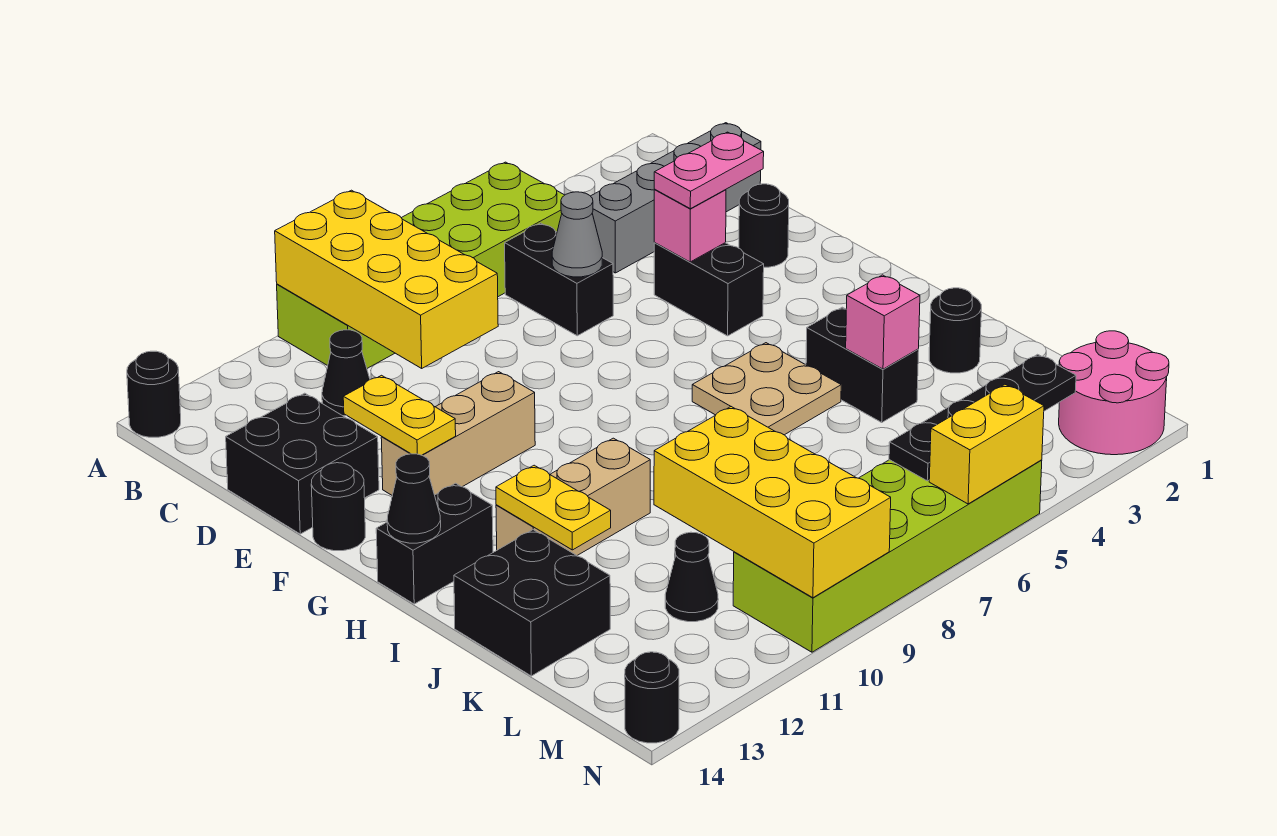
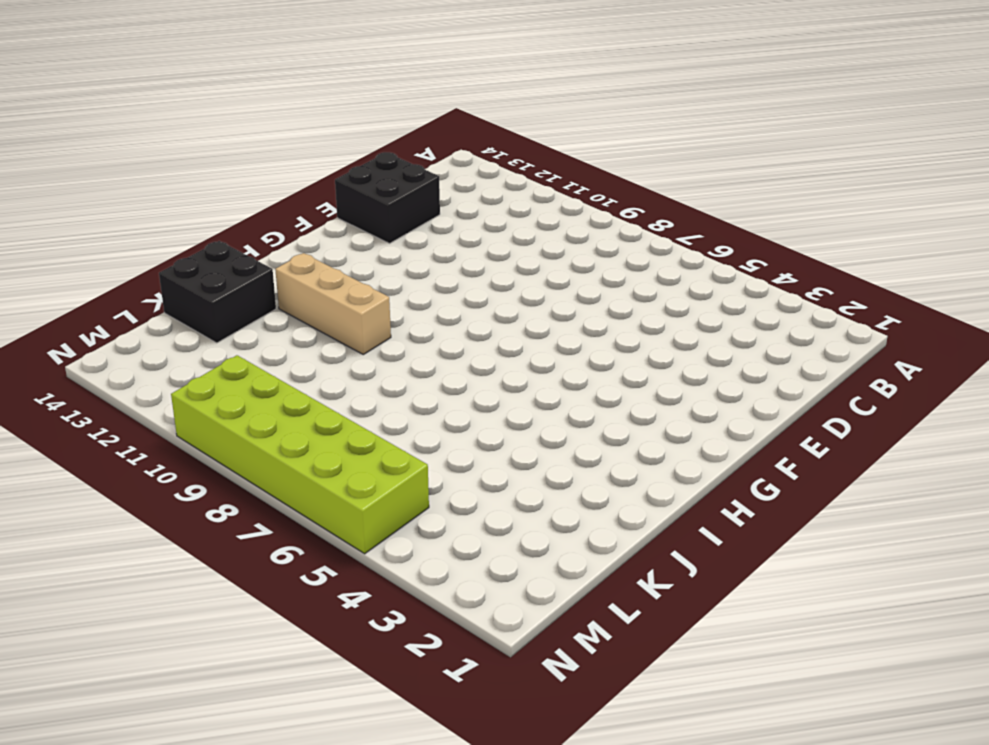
none -> lime 2x6 brick [277,162,564,368]
none -> black 1x1 round brick [127,351,181,437]
none -> grey 1x4 brick [591,123,761,273]
none -> black 1x2 brick [505,223,613,336]

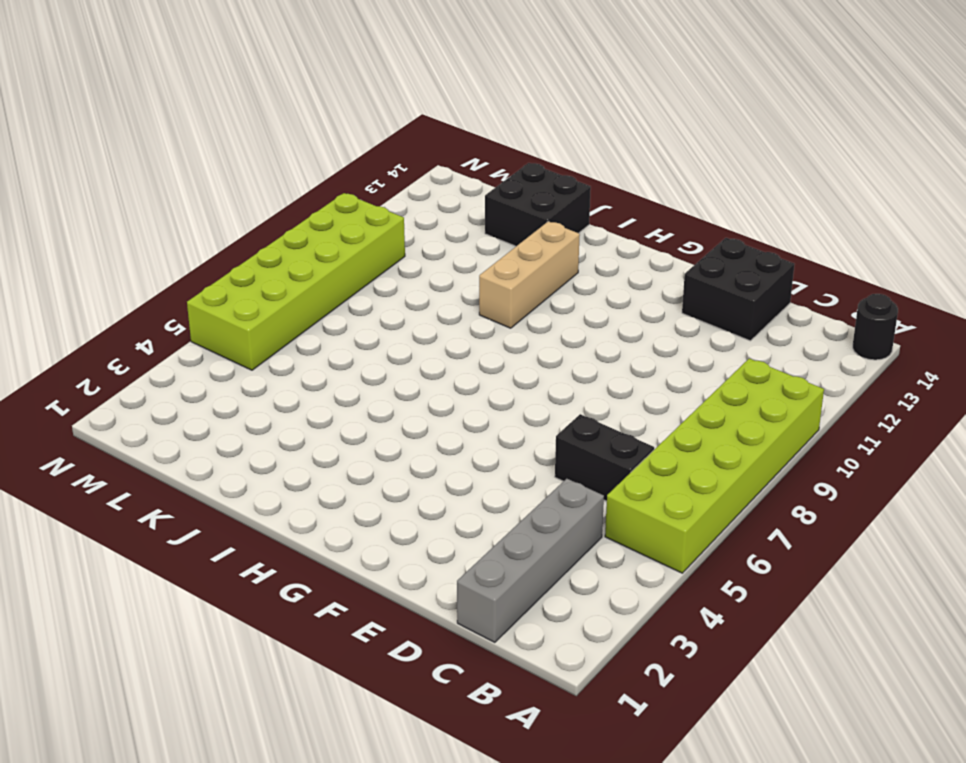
none -> black 1x1 cone [322,330,370,416]
none -> black 1x1 round brick [739,184,789,267]
none -> black 1x2 brick [654,243,764,336]
none -> tan 1x3 brick [381,372,535,495]

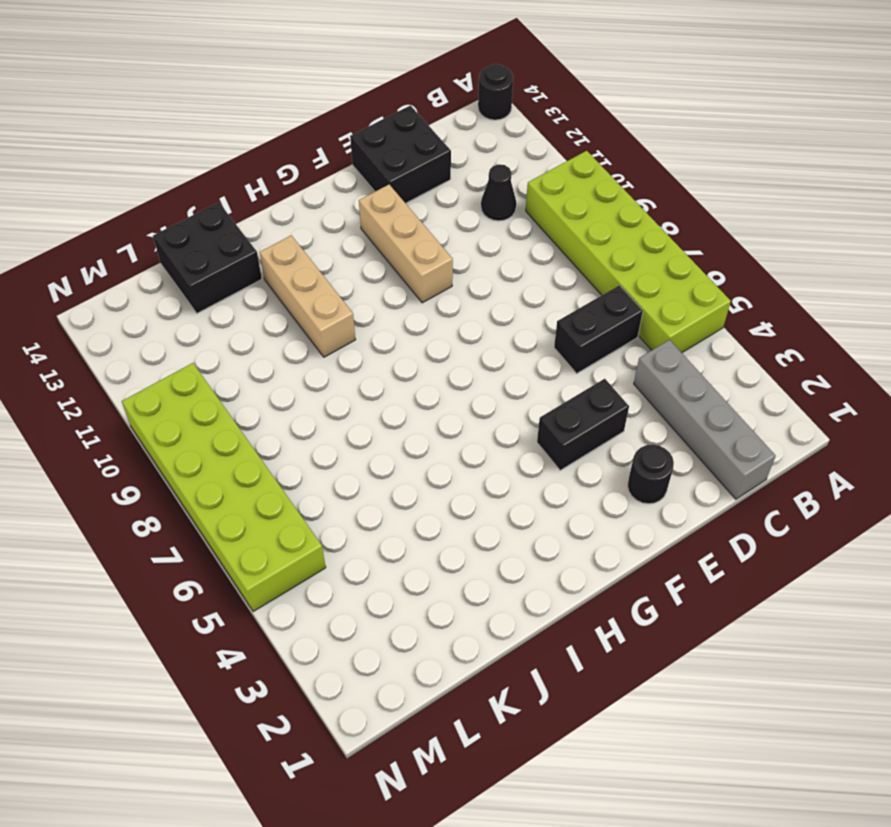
none -> black 1x1 round brick [311,463,365,551]
none -> tan 2x2 plate [692,343,841,435]
none -> black 1x2 brick [376,483,493,604]
none -> black 1x2 brick [806,307,919,422]

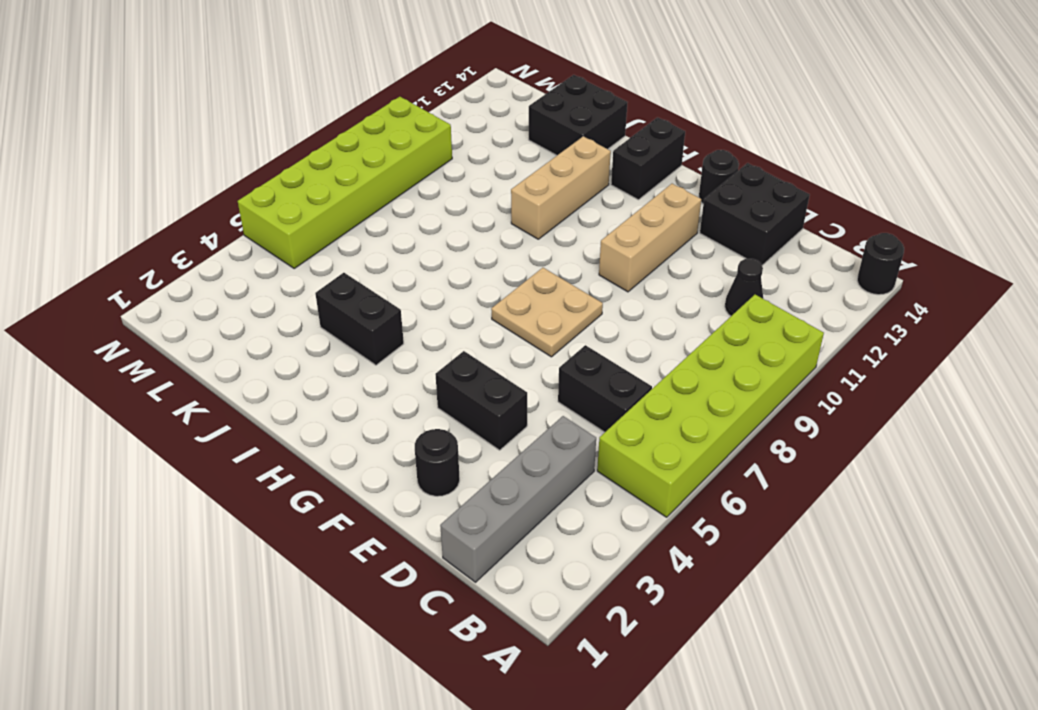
tan 2x2 plate [491,268,603,357] -> tan 2x2 plate moved to [692,343,841,435]
none -> black 1x1 round brick [929,288,981,373]
none -> black 1x1 cone [665,532,718,622]
none -> pink 2x2 round brick [1059,331,1169,455]
none -> black 1x1 round brick [625,652,679,743]

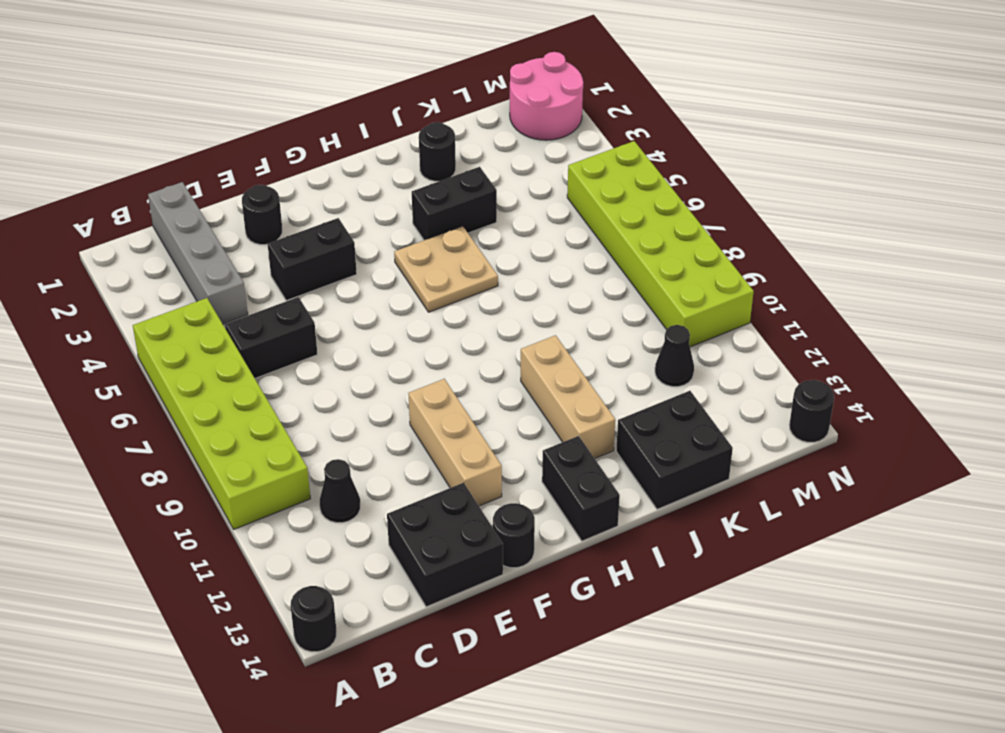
none -> yellow 2x4 brick [275,190,498,368]
none -> grey 1x1 cone [552,192,602,277]
none -> pink 1x1 brick [654,190,726,262]
none -> yellow 1x2 plate [343,375,456,455]

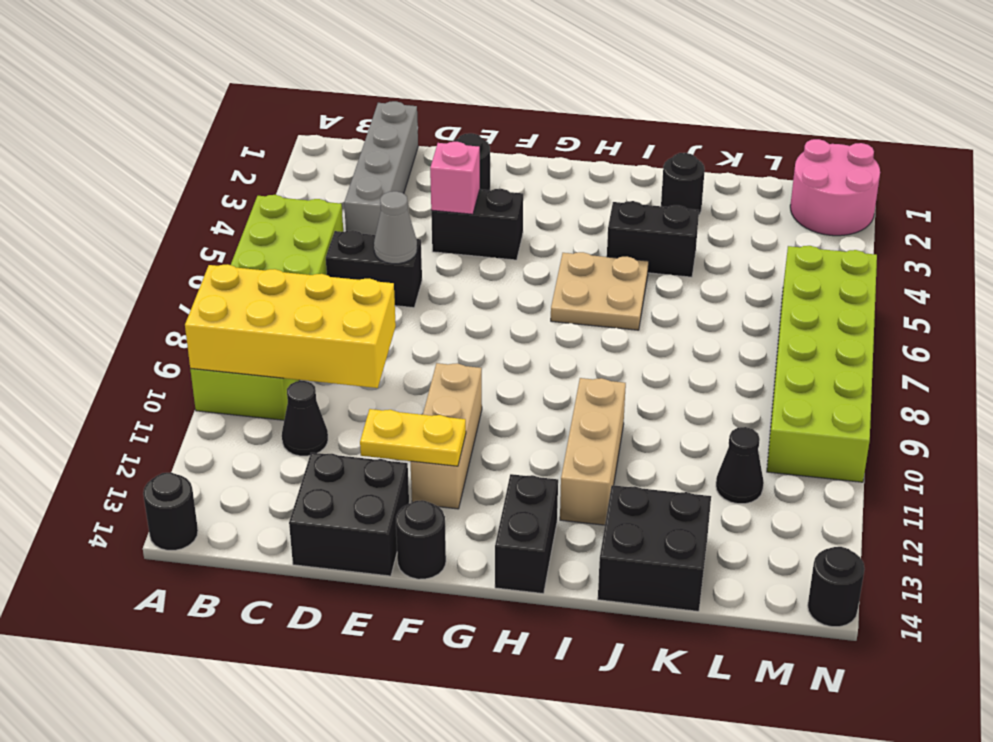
none -> black 1x1 cone [387,454,441,543]
none -> yellow 1x2 plate [496,465,611,550]
none -> pink 1x1 brick [846,275,920,369]
none -> yellow 2x4 brick [654,407,891,598]

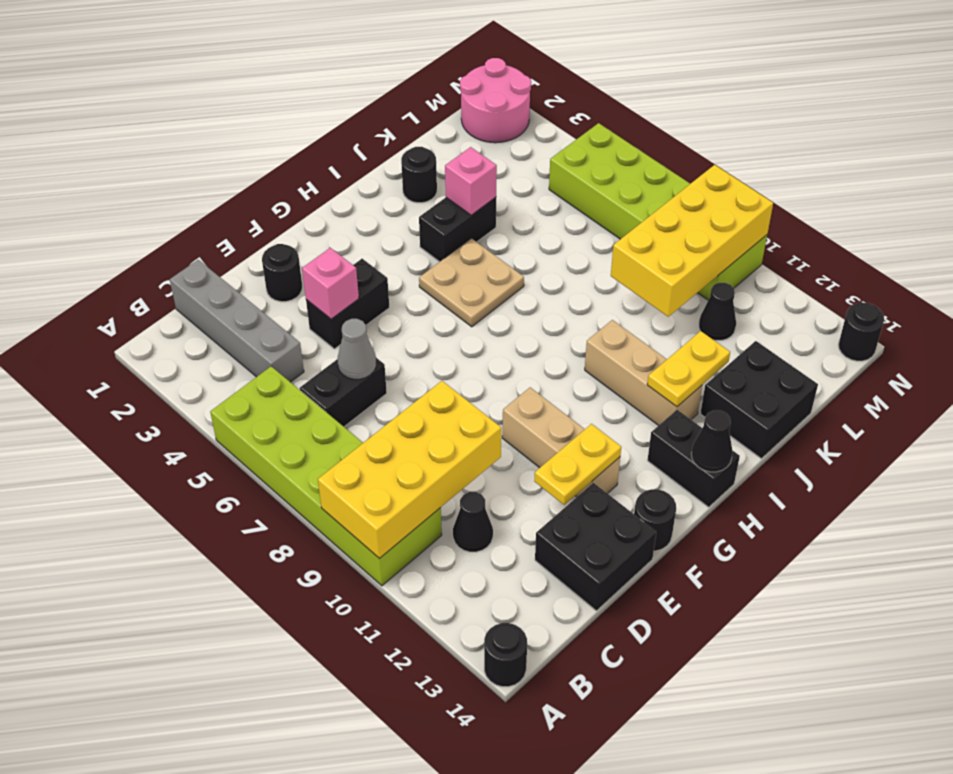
none -> black 1x4 plate [889,354,1076,481]
none -> yellow 1x2 brick [929,385,1044,504]
none -> pink 1x2 plate [654,132,764,209]

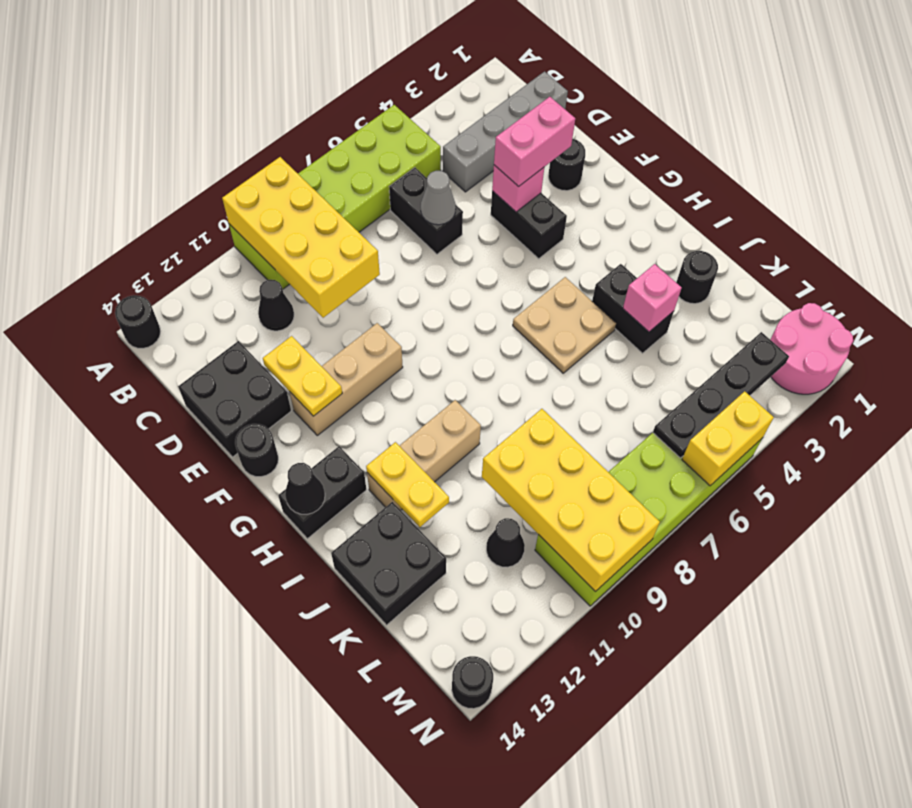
pink 1x2 brick [494,97,575,186] -> pink 1x2 plate [654,132,764,209]

